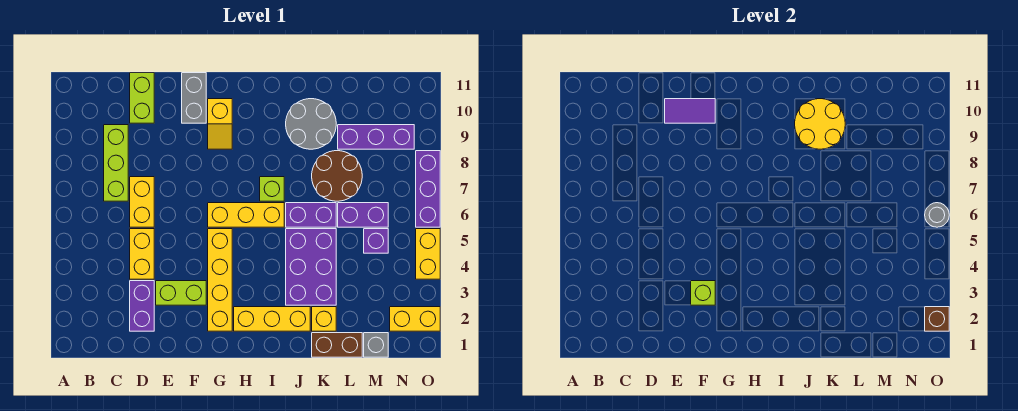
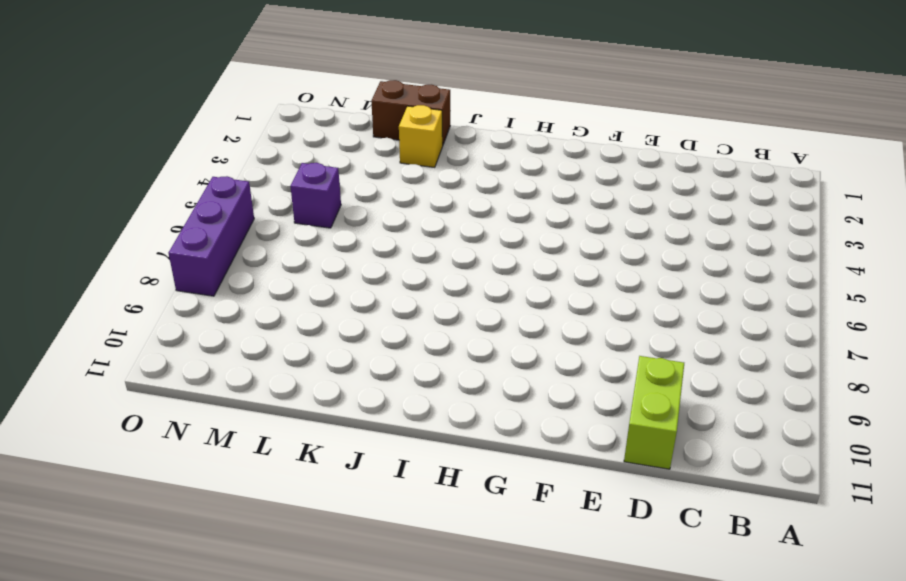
none -> lime 1x3 brick [104,125,128,201]
none -> purple 1x2 brick [130,281,154,331]
none -> yellow 1x2 brick [130,229,154,279]
none -> yellow 1x2 brick [130,177,154,227]

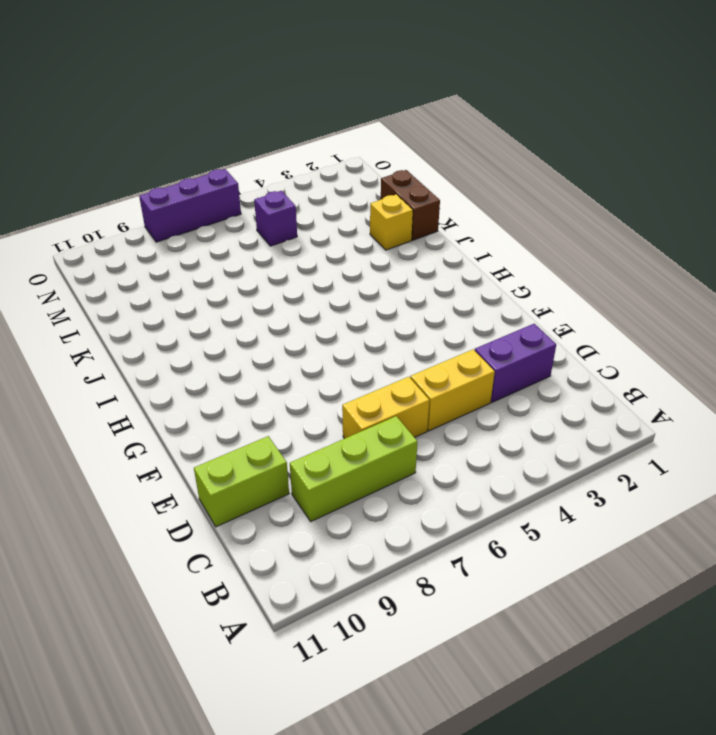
none -> lime 1x2 brick [156,281,206,305]
none -> grey 1x2 brick [182,73,206,123]
none -> yellow 1x4 brick [208,229,232,331]
none -> yellow 1x3 brick [208,203,284,227]

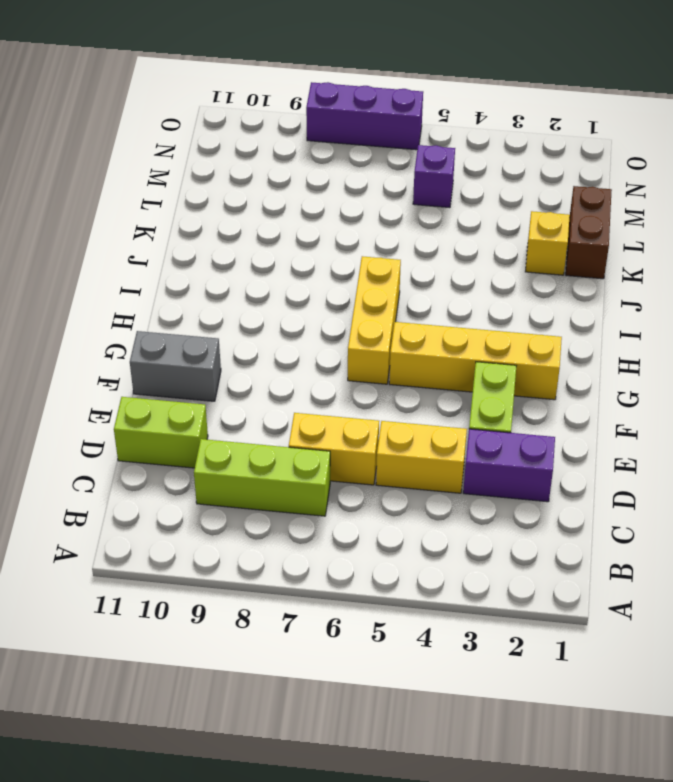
none -> yellow 1x2 slope [208,99,232,149]
none -> yellow 1x3 brick [234,307,310,331]
none -> lime 1x1 brick [260,177,284,201]
none -> purple 2x3 brick [286,229,336,305]

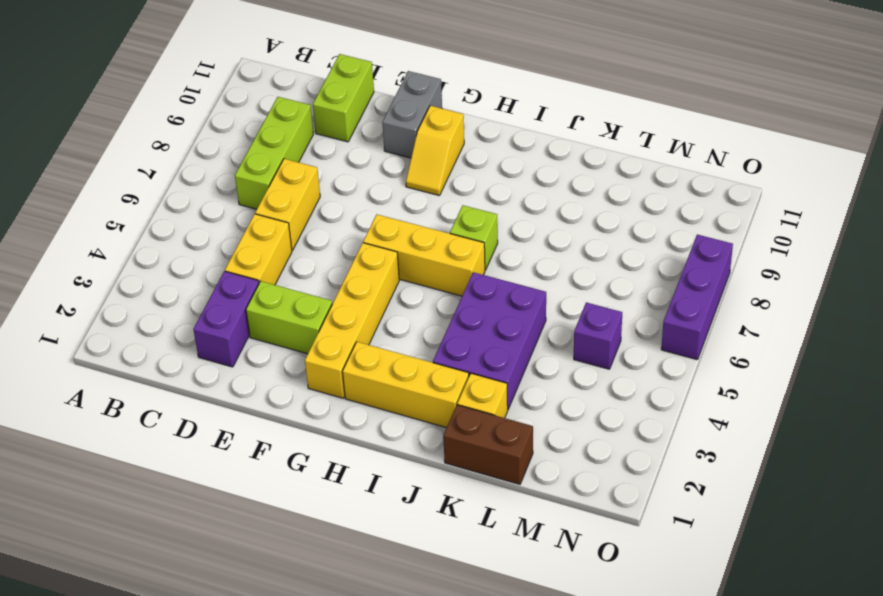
none -> purple 1x2 brick [286,203,336,227]
none -> grey 2x2 round brick [286,99,336,149]
none -> brown 2x2 round brick [312,151,362,201]
none -> purple 1x2 brick [338,203,388,227]

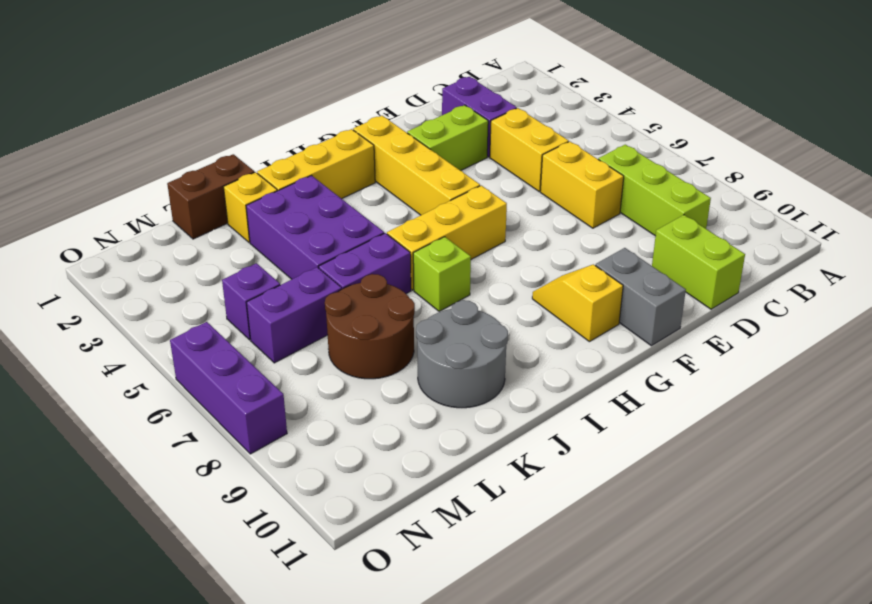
none -> purple 1x3 brick [338,125,414,149]
none -> grey 1x1 brick [364,333,388,357]
none -> yellow 1x2 brick [390,307,440,331]
none -> yellow 1x2 brick [416,229,440,279]

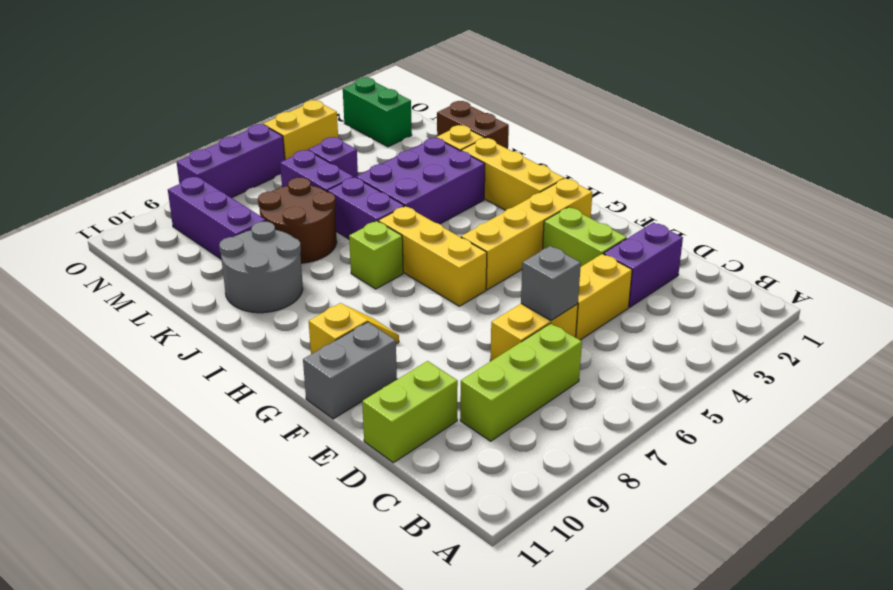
grey 1x1 brick [521,246,581,321] -> grey 1x1 brick moved to [364,333,388,357]
green 1x2 brick [343,78,412,147] -> yellow 1x2 brick [390,307,440,331]
none -> purple 1x2 tile [665,99,715,123]
none -> lime 1x1 brick [691,281,715,305]
none -> yellow 2x2 round brick [795,99,845,149]
none -> brown 1x1 brick [925,307,949,331]

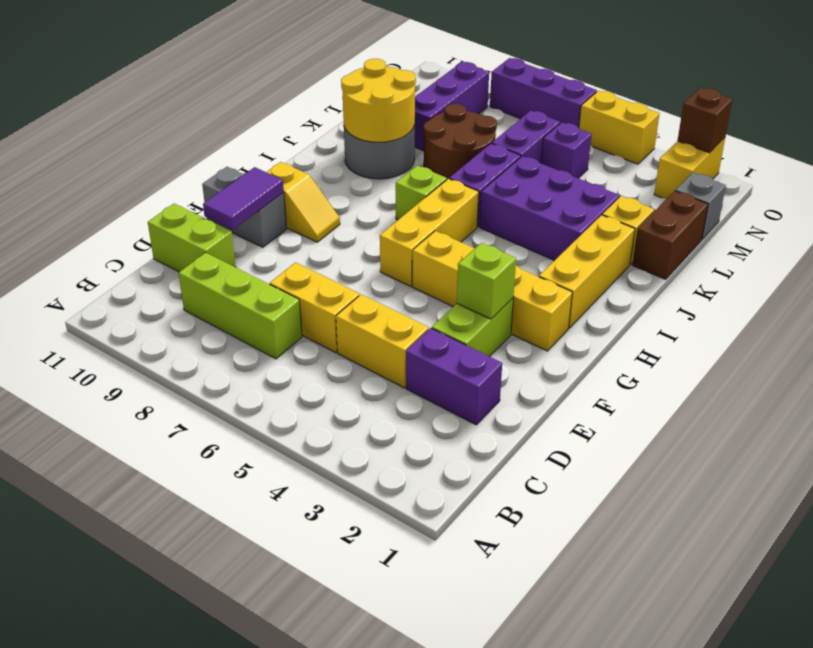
none -> grey 1x1 round brick [925,203,949,227]

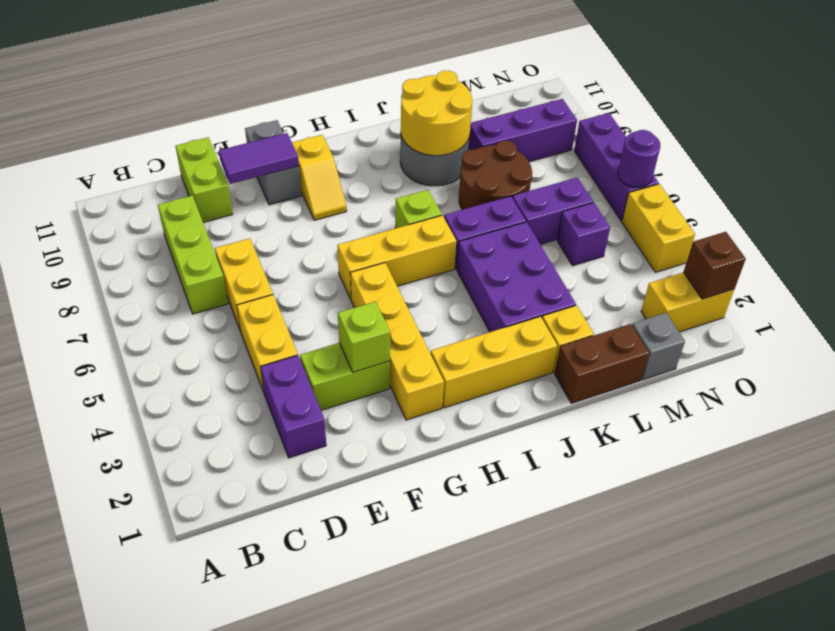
purple 1x1 round brick [618,130,660,187] -> grey 1x1 round brick [925,203,949,227]

